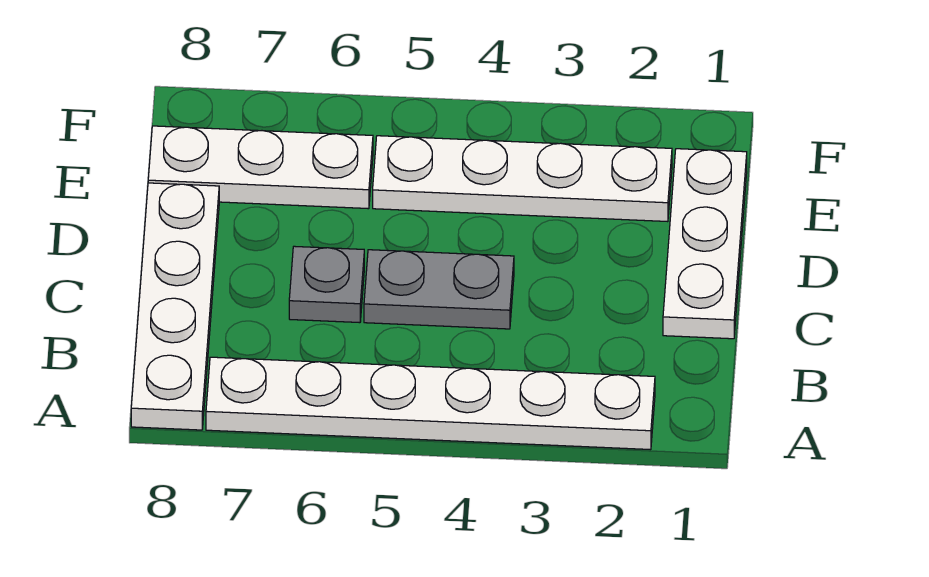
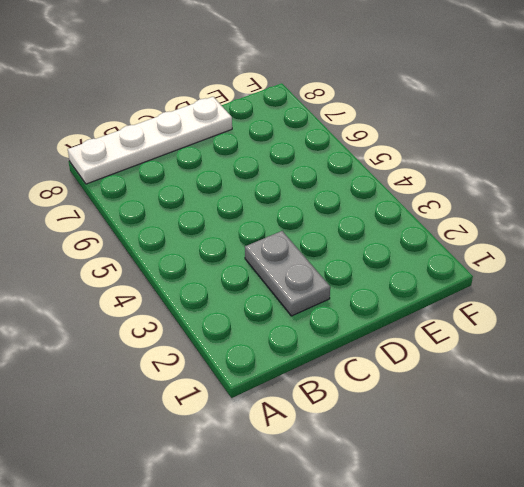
grey 1x2 plate [245,231,330,316] -> grey 1x2 plate moved to [364,250,514,329]
none -> white 1x6 plate [206,357,655,450]
none -> white 1x3 plate [663,149,747,339]

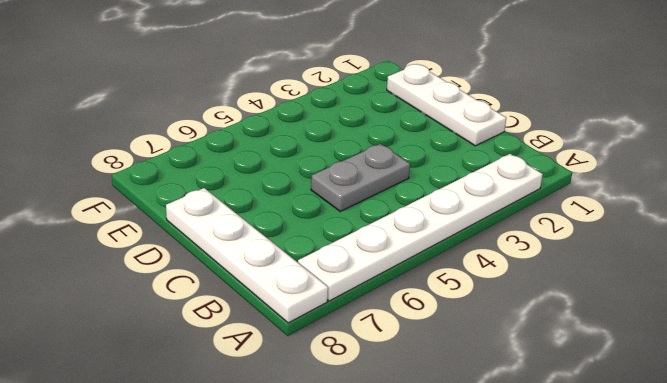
none -> grey 1x1 plate [289,246,364,323]
none -> white 1x4 plate [373,136,672,222]

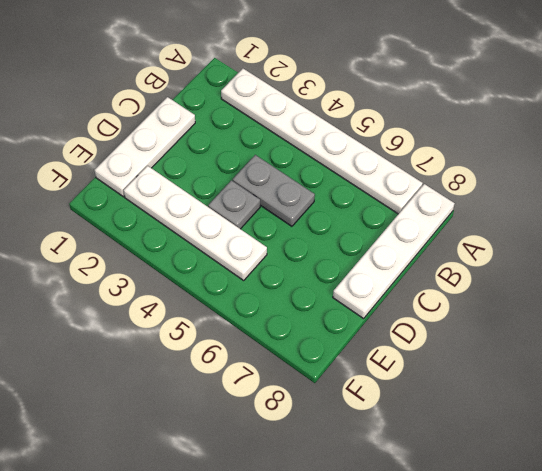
grey 1x1 plate [208,180,260,229] -> grey 1x1 plate moved to [289,246,364,323]
none -> white 1x3 plate [148,126,373,209]

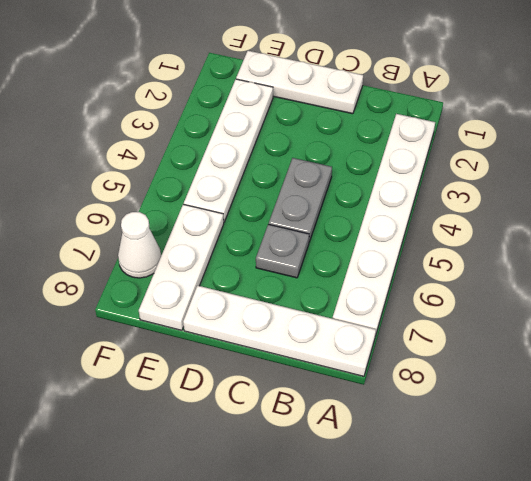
white 1x1 cone [118,212,161,278] -> none

